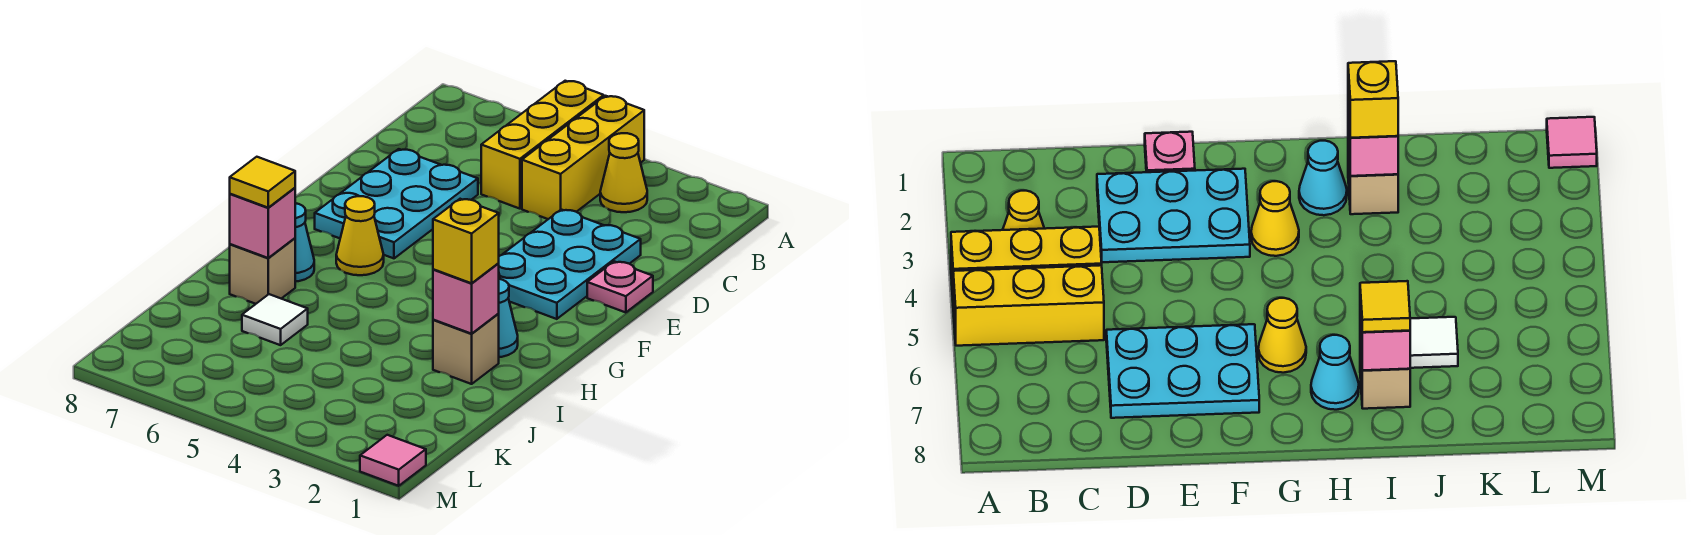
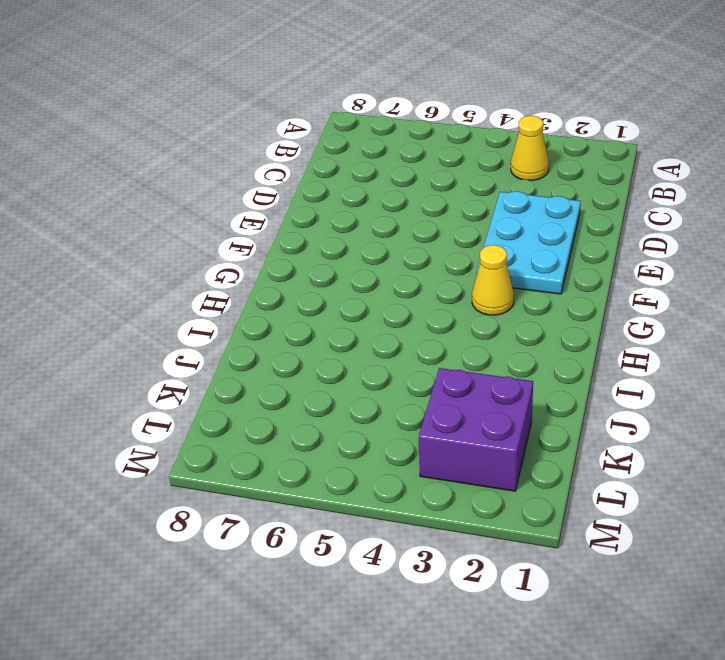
purple 2x2 brick [419,368,533,491] -> none
none -> yellow 1x3 brick [522,96,644,219]
none -> yellow 1x3 brick [481,81,604,209]
none -> cyan 2x3 plate [315,149,478,258]

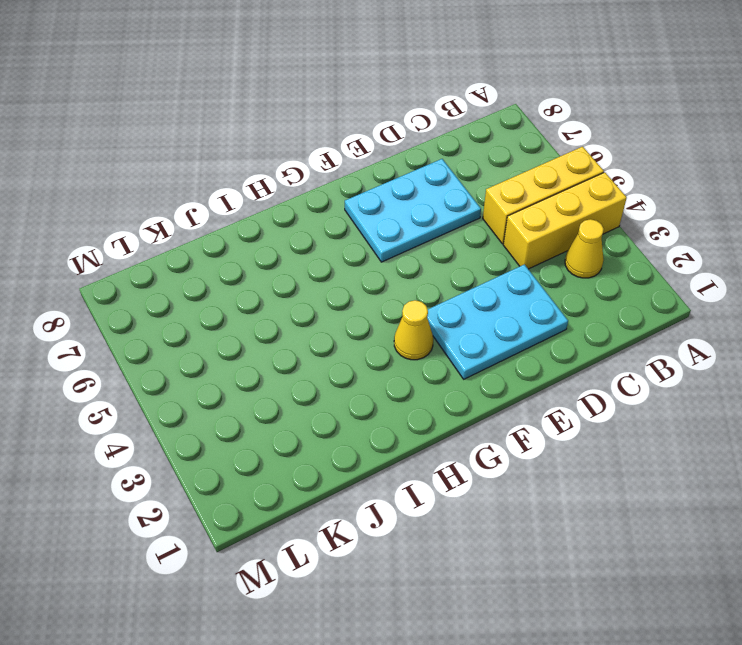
none -> pink 1x1 plate [587,261,653,313]
none -> yellow 1x1 cone [336,196,384,275]
none -> cyan 1x1 cone [498,279,518,357]

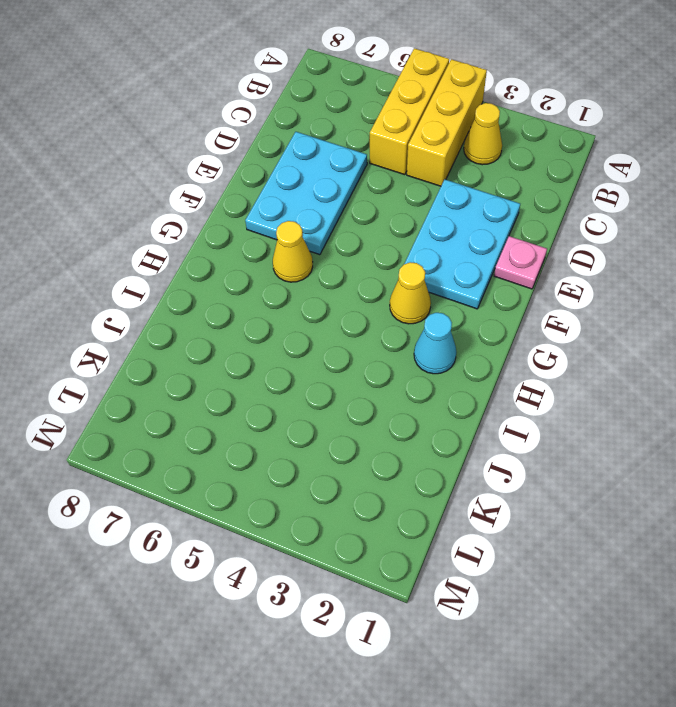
none -> cyan 1x1 cone [295,203,314,282]
none -> tan 1x1 brick [433,314,499,384]
none -> tan 1x1 brick [230,238,295,304]

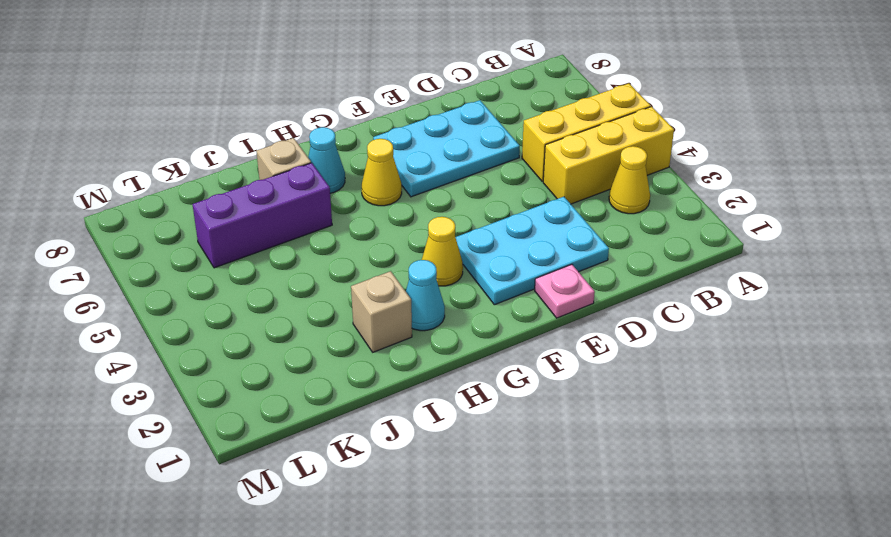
purple 1x3 brick [192,163,332,268] -> white 1x1 tile [242,294,308,345]
none -> pink 1x1 tile [360,435,426,486]
none -> pink 1x1 brick [433,264,499,334]
none -> pink 1x1 brick [230,188,295,258]

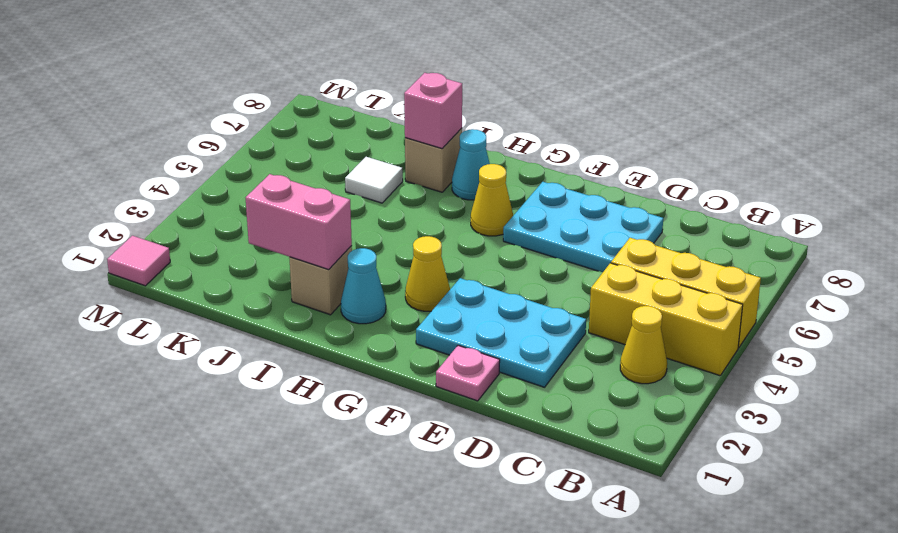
pink 1x2 brick [246,174,352,270] -> pink 1x1 brick [433,264,499,334]
none -> yellow 1x1 brick [433,199,499,283]
none -> yellow 1x1 tile [230,157,295,208]

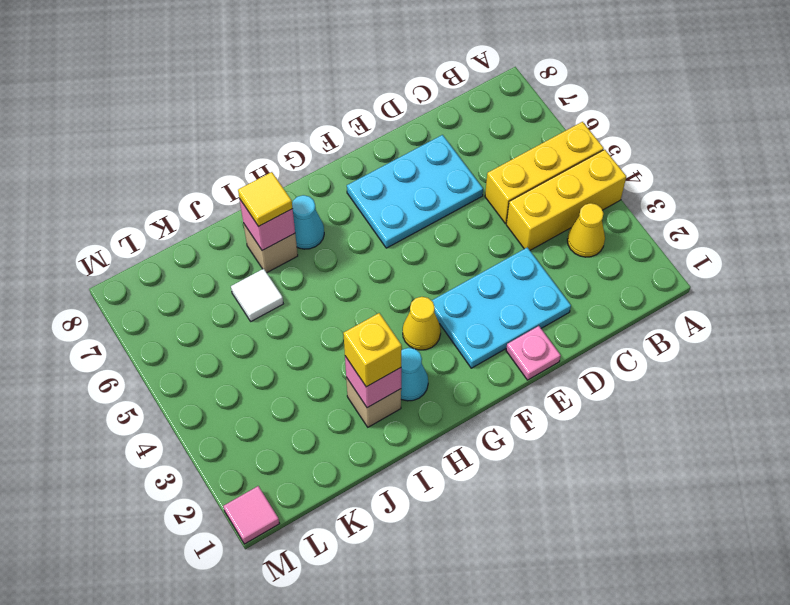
none -> yellow 1x1 cone [336,196,384,275]

